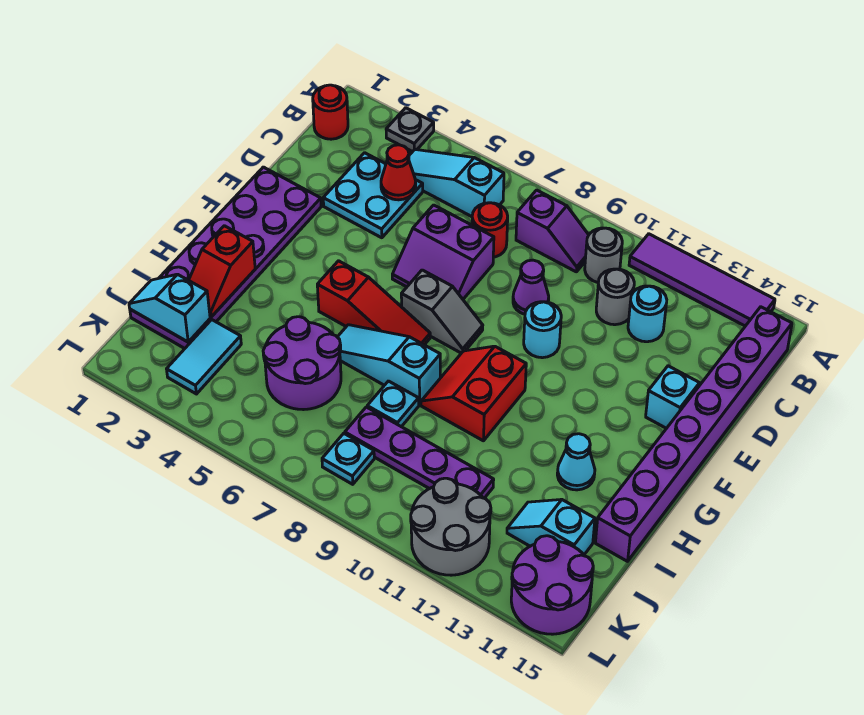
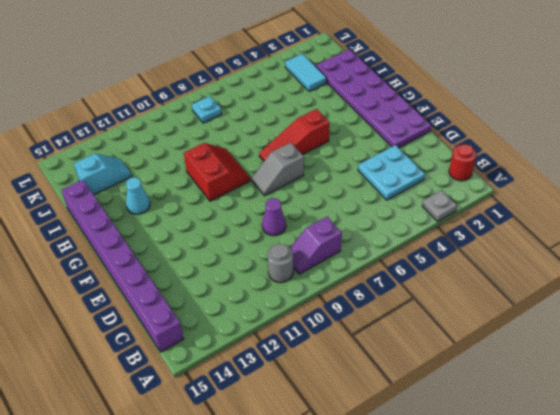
none -> purple 1x4 tile [629,234,775,326]
none -> cyan 1x3 slope [409,149,504,217]
none -> red 1x1 round brick [472,203,508,257]
none -> grey 1x1 round brick [596,269,634,325]

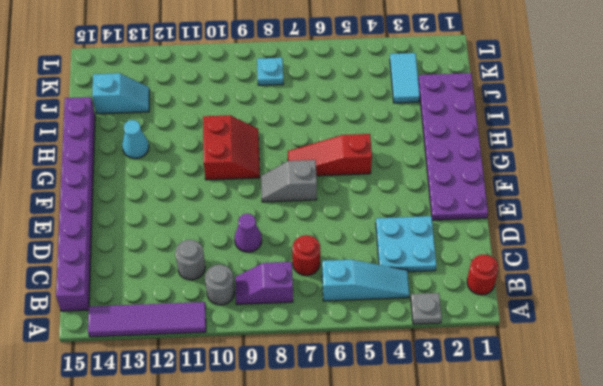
none -> cyan 1x1 round brick [628,286,667,342]
none -> purple 2x2 slope [392,205,494,299]
none -> cyan 1x1 round brick [524,302,561,358]
none -> cyan 1x1 brick [646,366,700,428]

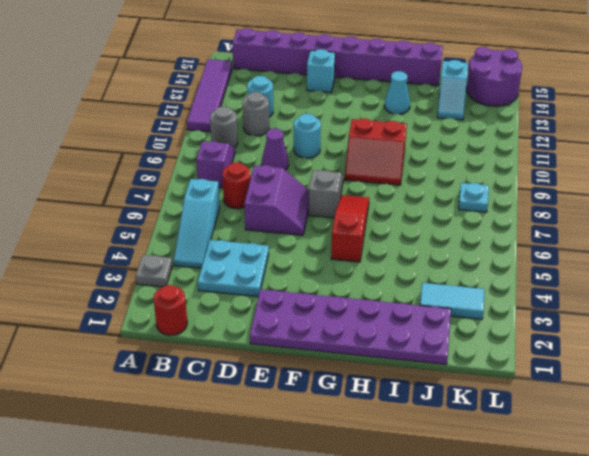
none -> cyan 1x3 slope [338,325,440,405]
none -> purple 2x2 round brick [263,317,341,410]
none -> cyan 1x1 plate [367,381,419,427]
none -> purple 1x4 plate [345,407,494,498]

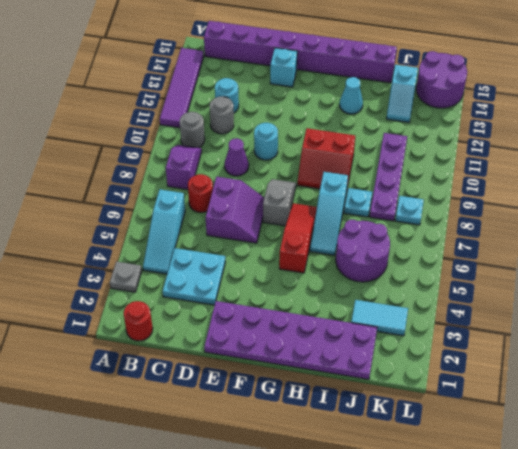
none -> grey 2x2 round brick [411,478,491,575]
none -> red 1x1 cone [381,145,416,200]
none -> red 1x2 slope [189,226,255,317]
none -> cyan 1x2 slope [129,274,210,342]

